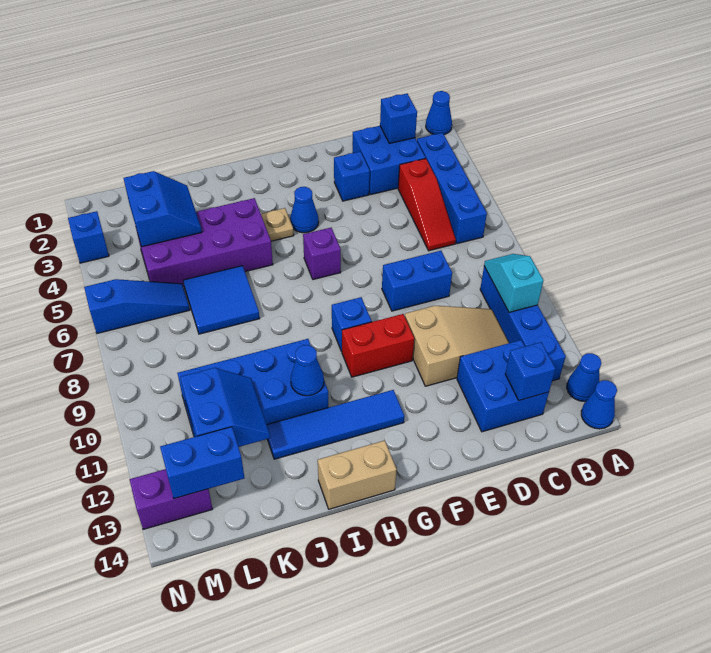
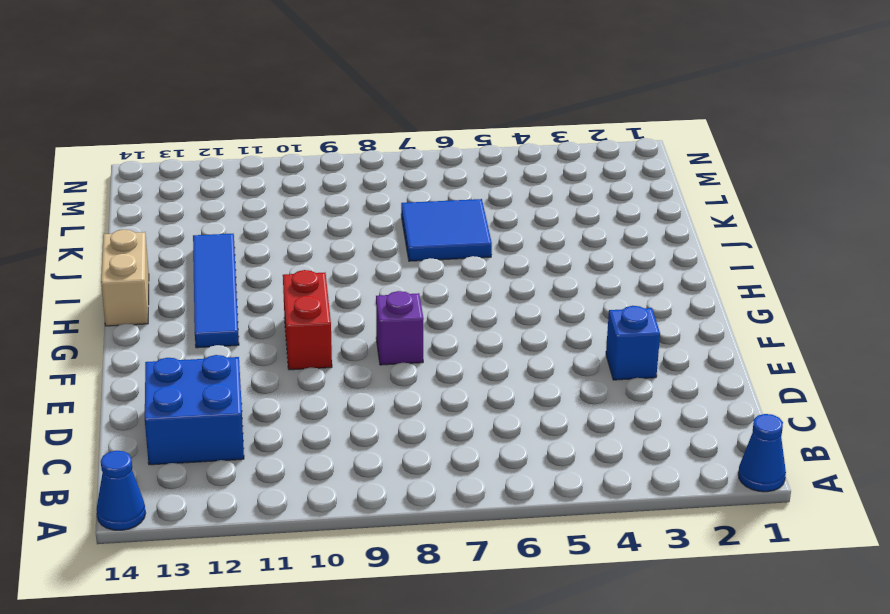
purple 1x1 brick [376,291,424,365] -> purple 1x1 brick moved to [303,228,341,280]
none -> blue 1x1 cone [567,353,601,402]
none -> blue 1x4 brick [417,133,487,244]
none -> blue 1x4 brick [480,266,566,381]
none -> blue 2x2 brick [352,126,425,195]

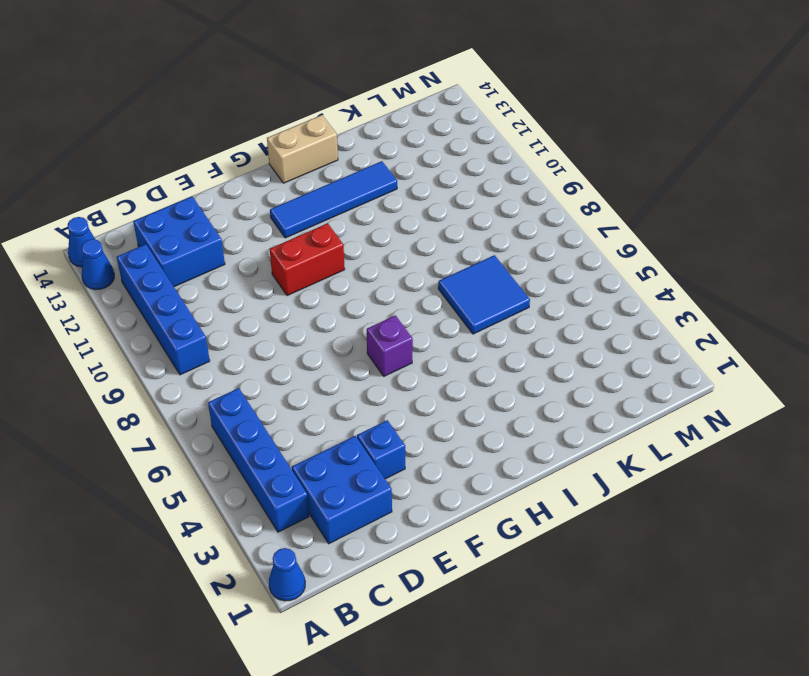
none -> red 1x3 slope [398,158,456,251]
none -> tan 2x3 slope [405,306,509,386]
none -> blue 1x2 brick [382,251,452,311]
none -> blue 1x1 cone [290,187,319,233]

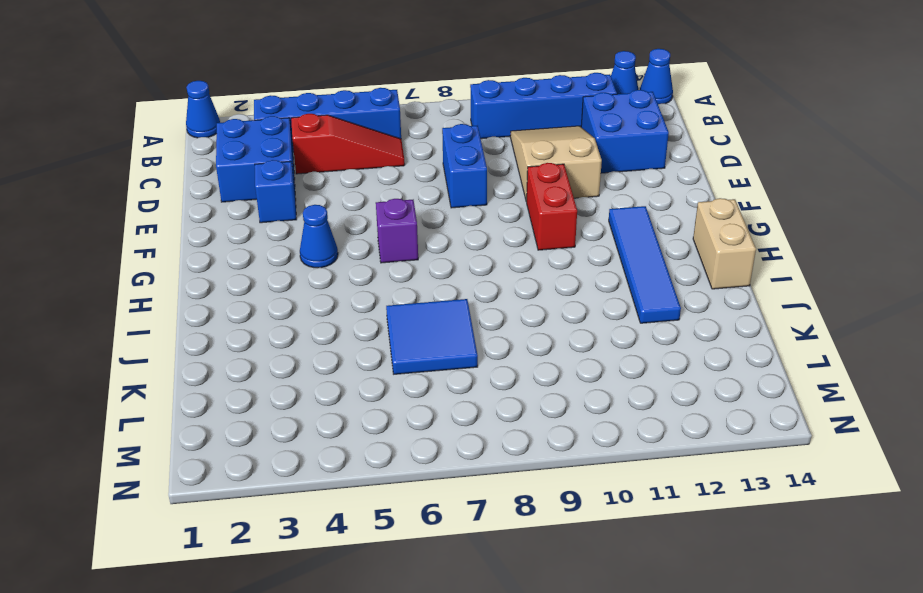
none -> blue 1x1 brick [332,297,372,352]
none -> tan 1x1 plate [261,208,294,241]
none -> purple 2x4 brick [137,198,273,287]
none -> blue 2x4 brick [177,339,328,437]

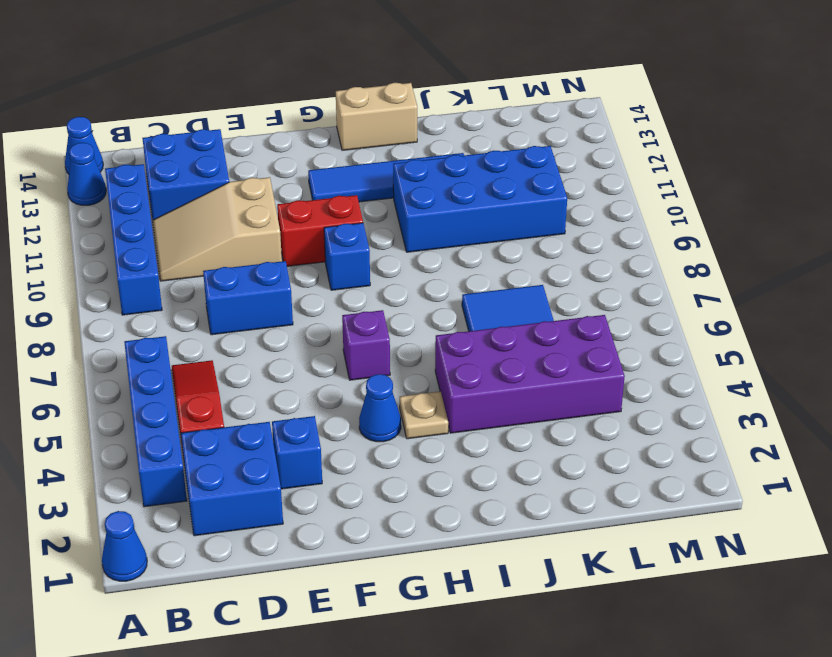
none -> blue 1x3 slope [84,279,190,334]
none -> purple 1x2 brick [129,469,213,529]
none -> blue 1x1 brick [68,211,109,263]
none -> cyan 1x2 slope [484,254,543,312]

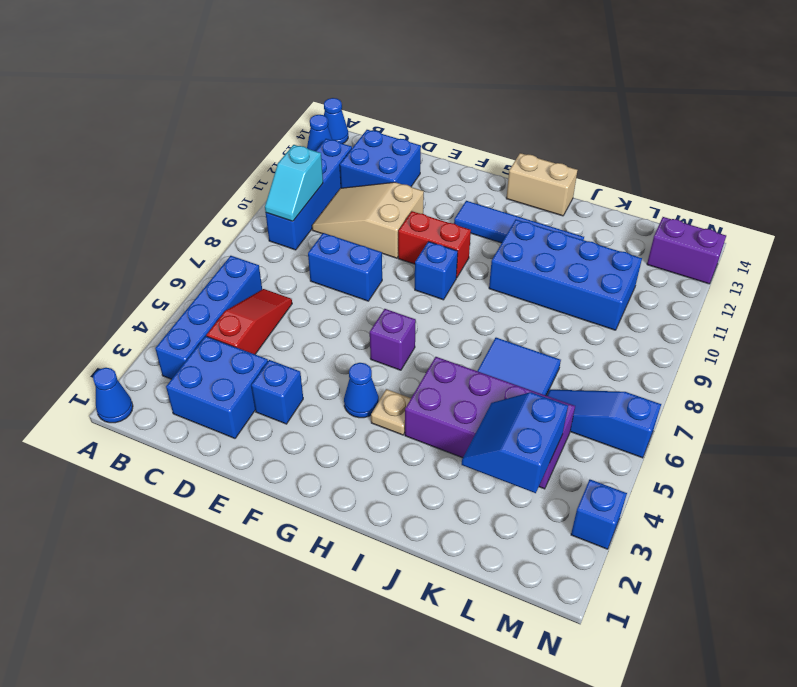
none -> blue 1x1 brick [380,94,417,143]
none -> blue 1x1 brick [505,342,556,400]
none -> blue 1x1 cone [291,345,324,396]
none -> blue 2x2 slope [180,368,270,447]

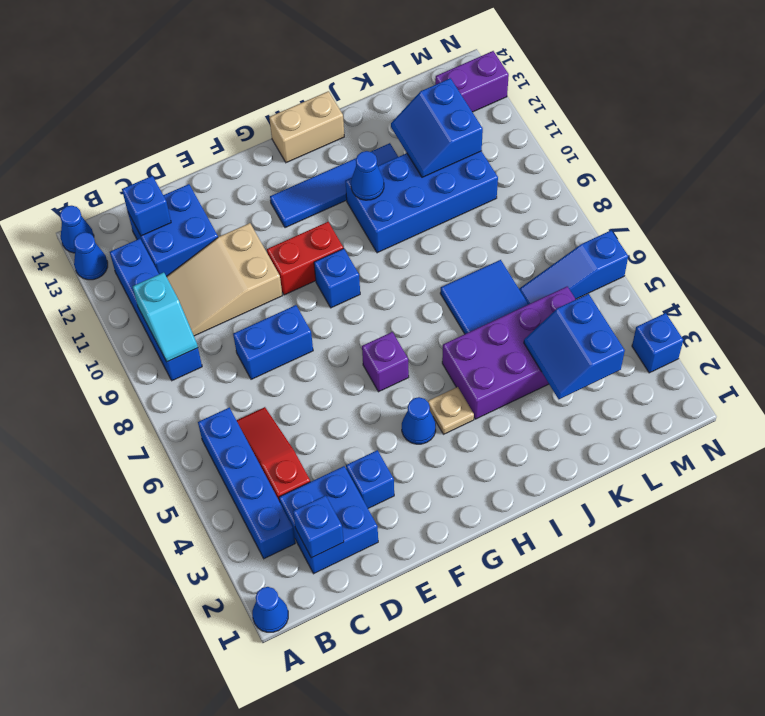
none -> blue 1x2 brick [160,427,244,499]

